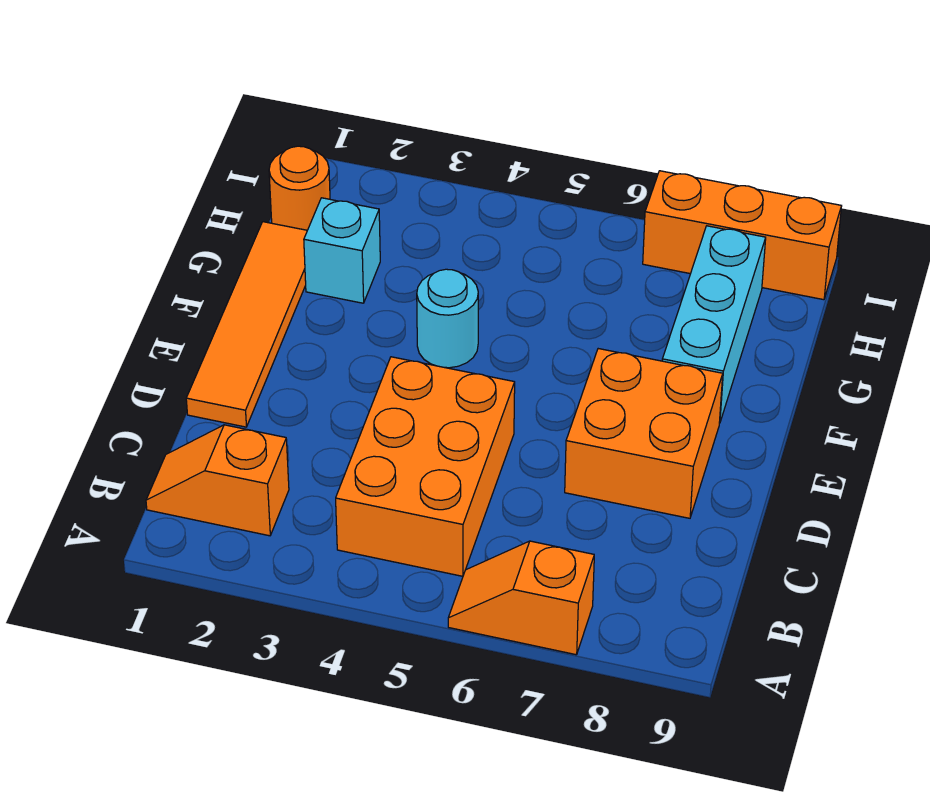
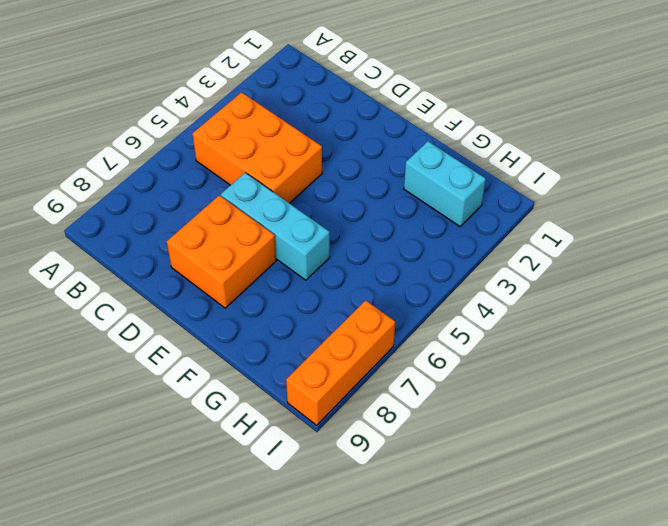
cyan 1x3 brick [221,173,330,280] -> cyan 1x3 brick moved to [662,226,766,423]
cyan 1x2 brick [404,141,486,227] -> cyan 1x1 brick [304,198,380,303]
none -> orange 1x2 slope [448,541,594,655]
none -> orange 1x2 slope [146,425,289,536]

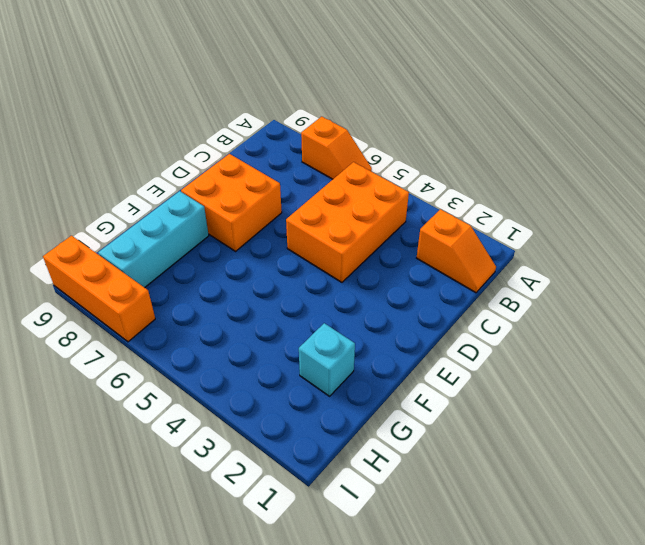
none -> orange 1x4 tile [186,222,307,427]
none -> cyan 1x1 round brick [417,269,478,368]

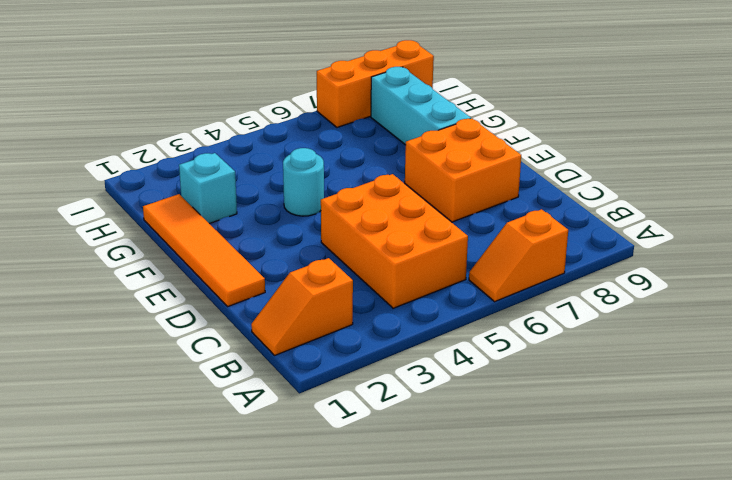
none -> orange 1x1 round brick [269,146,330,230]

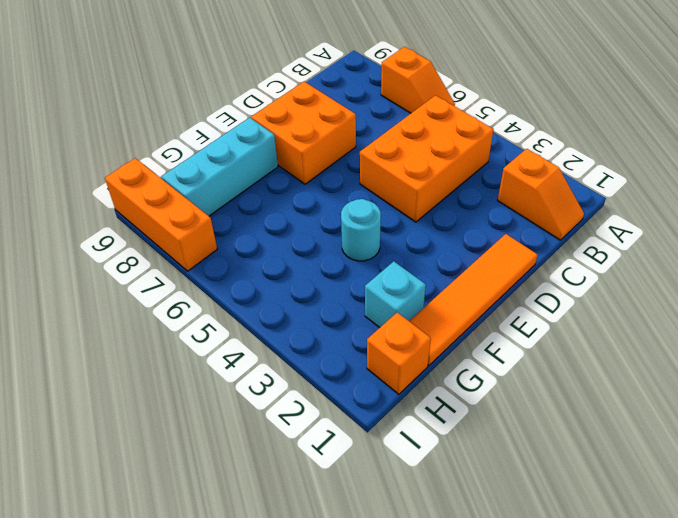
orange 1x1 brick [367,313,431,394] -> orange 1x1 round brick [269,146,330,230]

